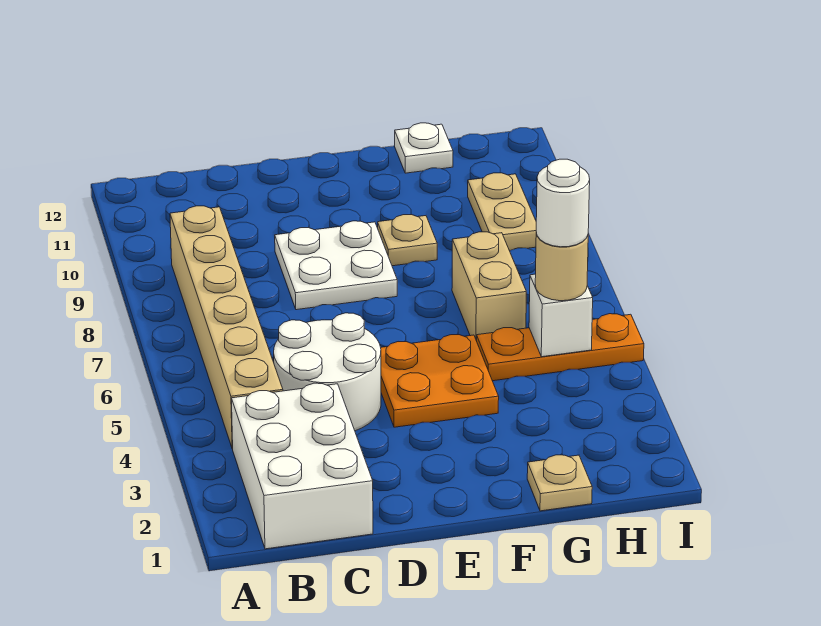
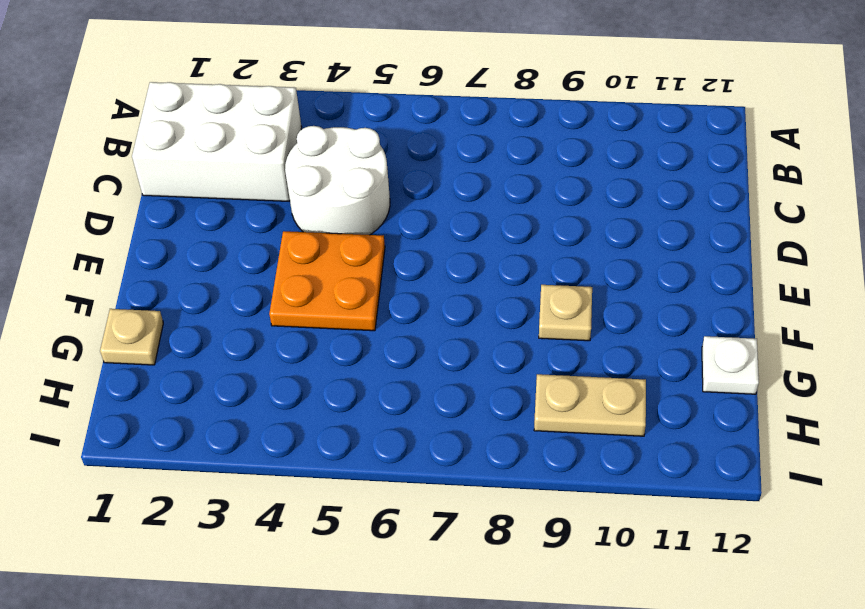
none -> tan 1x6 brick [170,206,283,449]
none -> white 2x2 plate [275,221,397,310]
none -> orange 1x3 plate [477,314,644,381]

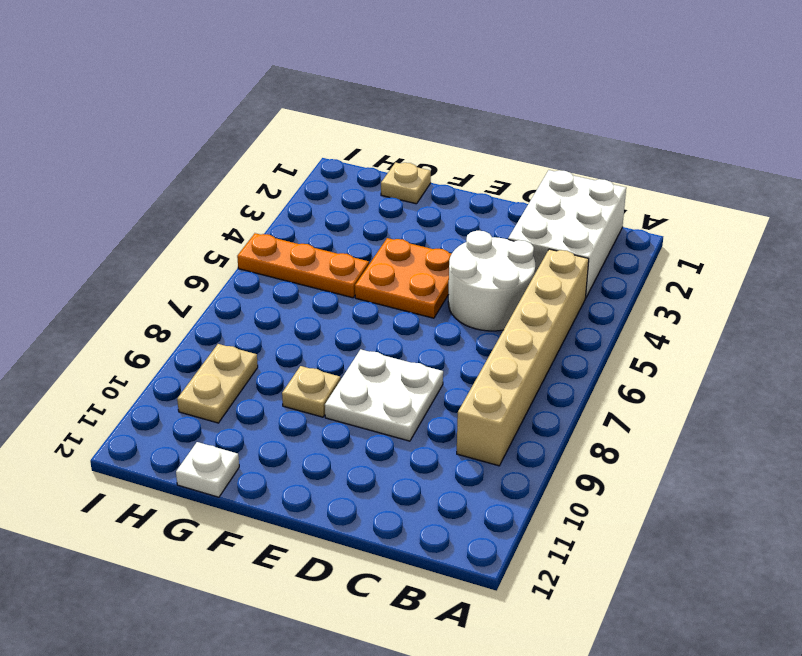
none -> tan 1x2 brick [452,232,526,341]
none -> white 1x1 brick [529,274,593,357]
none -> tan 1x1 round brick [535,233,588,301]

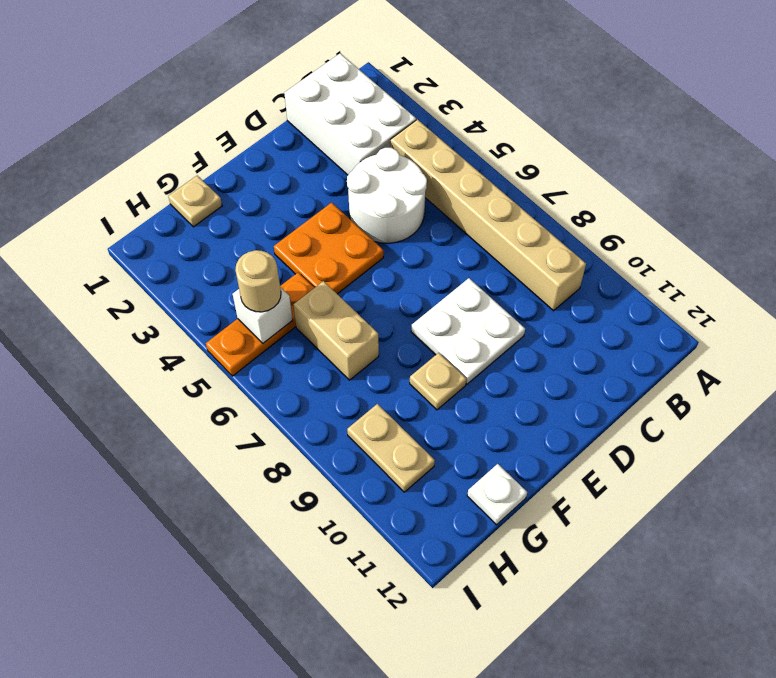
none -> white 1x1 round brick [536,159,590,247]

